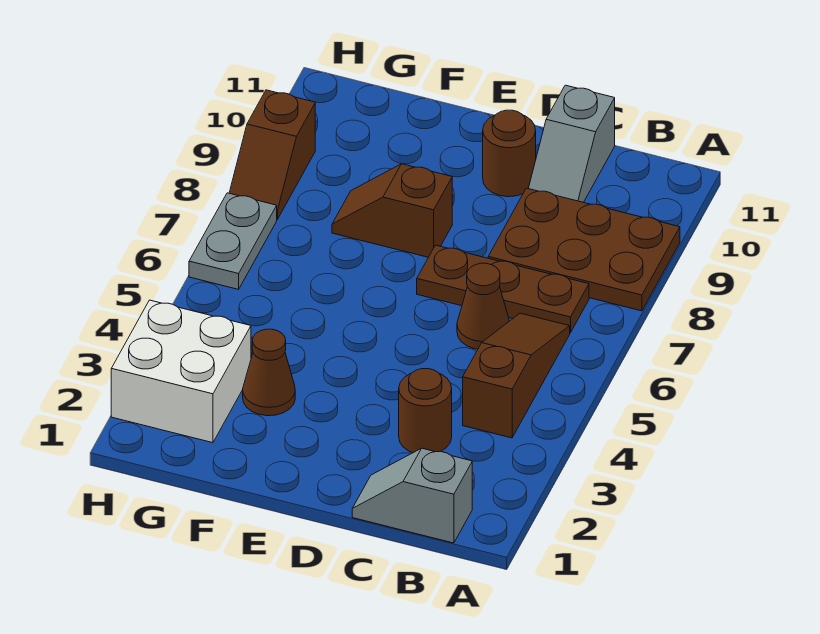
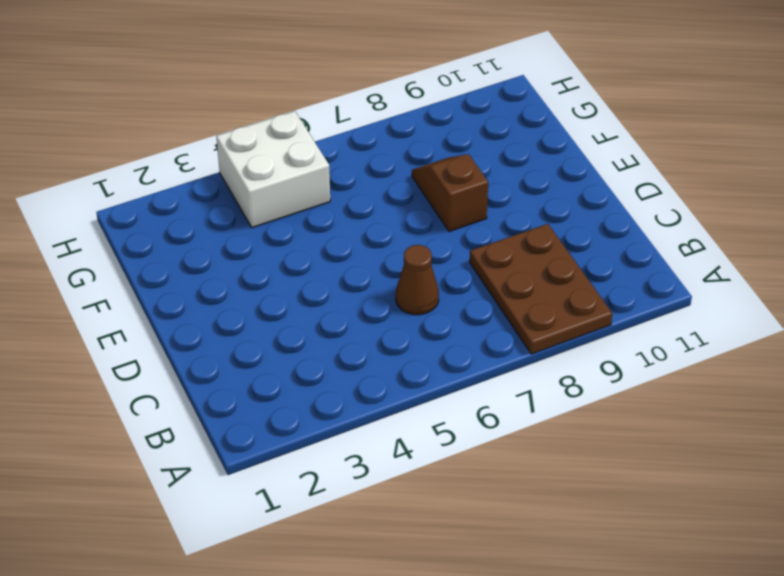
white 2x2 brick [216,111,330,228] -> white 2x2 brick moved to [111,300,251,443]
none -> grey 1x2 slope [352,448,472,543]
none -> brown 1x3 slope [463,313,570,438]
none -> brown 1x3 plate [417,245,589,333]

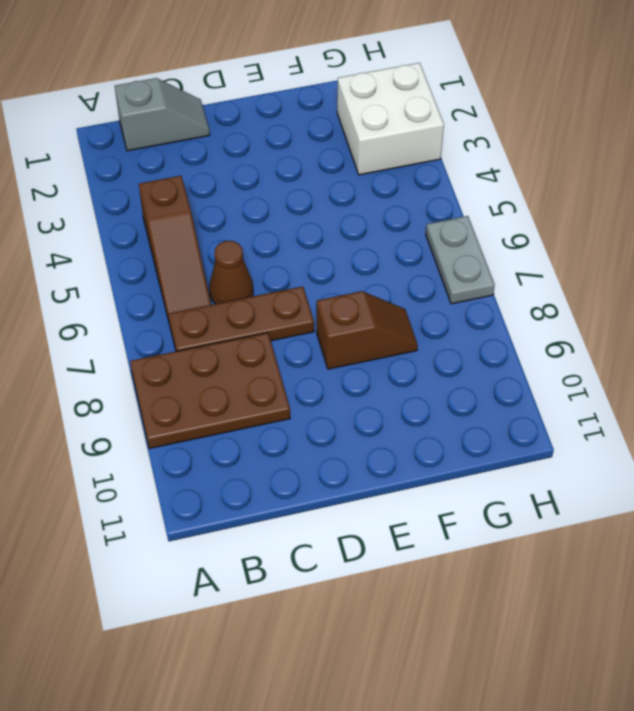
none -> brown 1x1 round brick [399,369,452,453]
none -> grey 1x2 slope [528,85,615,202]
none -> brown 1x1 round brick [483,110,536,197]

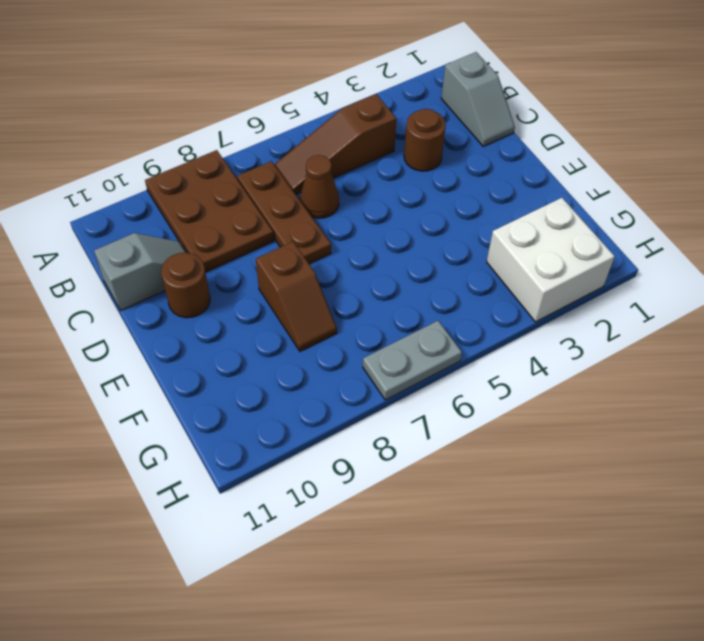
none -> brown 1x1 cone [243,329,295,416]
none -> brown 1x2 slope [229,90,315,219]

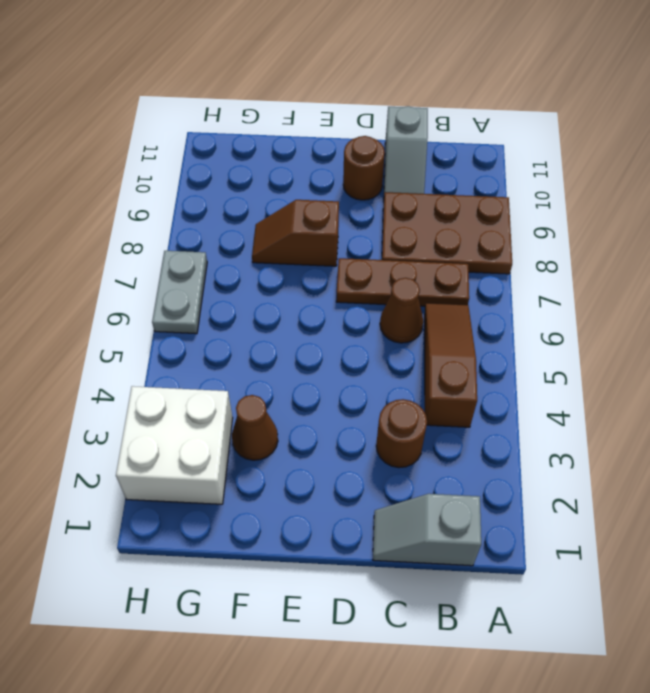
none -> brown 1x2 slope [229,90,315,219]

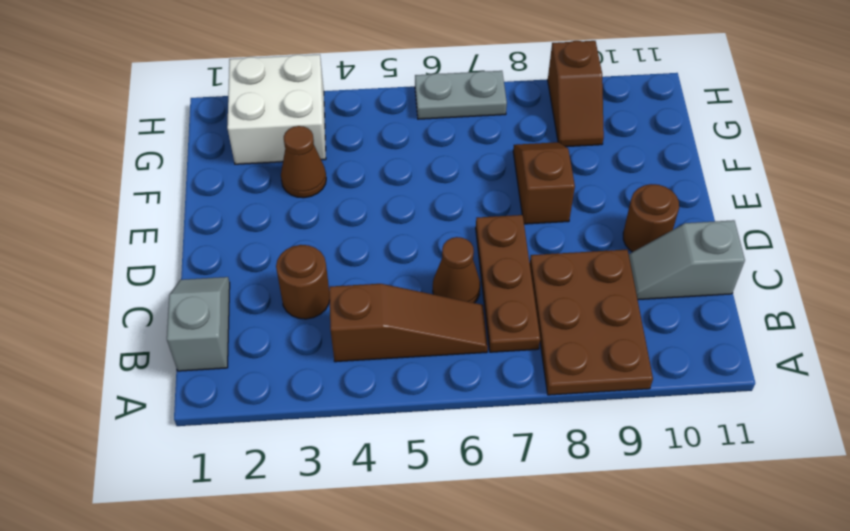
brown 1x2 slope [548,41,604,147] -> brown 1x2 slope turned to [229,90,315,219]

